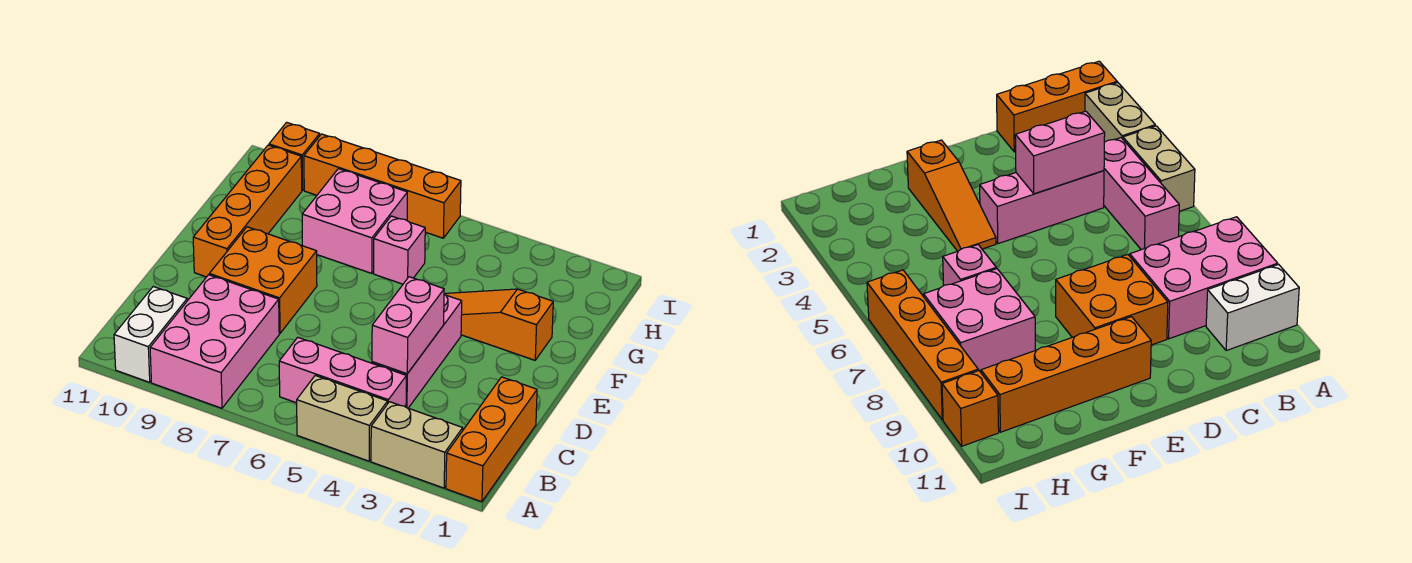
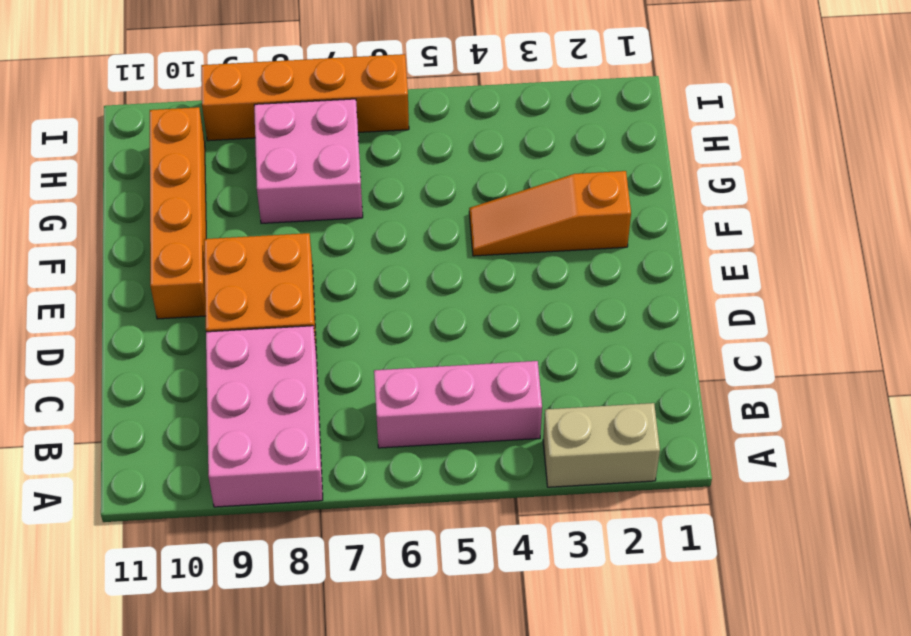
none -> orange 1x3 brick [446,377,537,502]
none -> tan 1x2 brick [297,375,388,461]
none -> white 1x2 brick [114,287,187,382]

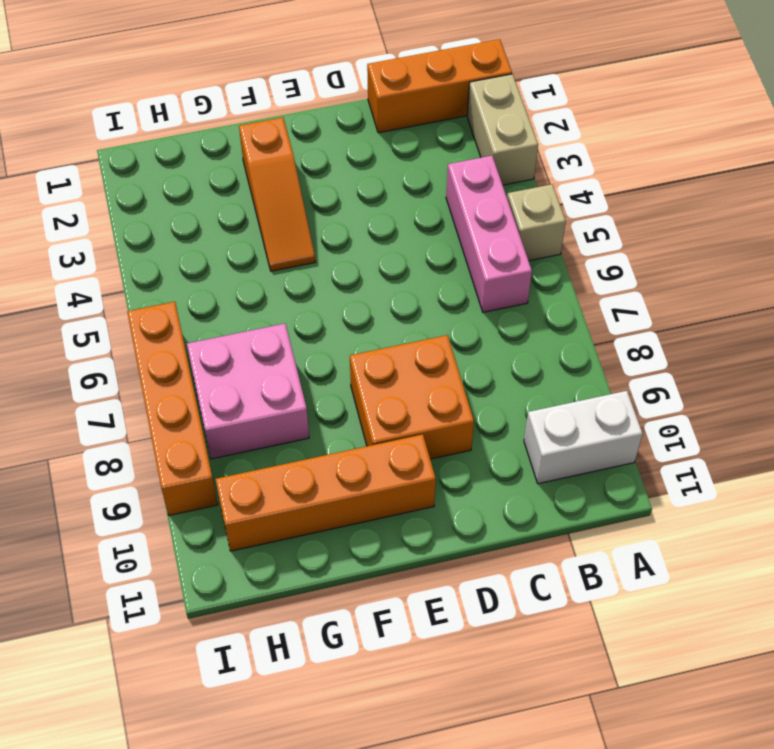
tan 1x1 brick [507,184,566,261] -> tan 1x2 brick [297,375,388,461]
none -> pink 2x3 brick [150,275,279,408]
none -> pink 1x3 brick [372,294,462,408]
none -> pink 1x1 brick [374,216,425,284]

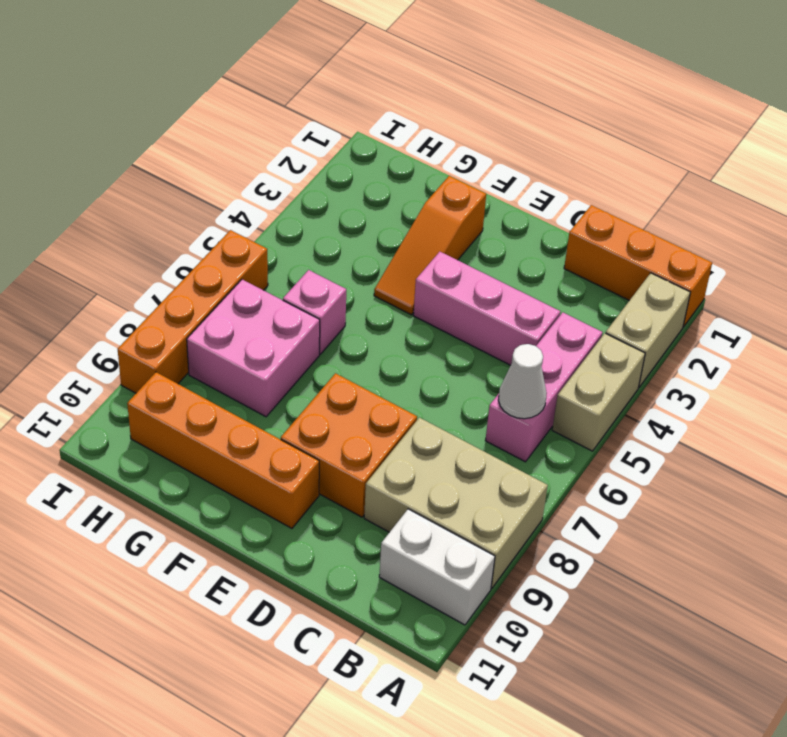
tan 2x3 brick [364,418,548,588] -> pink 2x3 brick [150,275,279,408]
white 1x1 cone [498,344,547,419] -> none
none -> orange 1x1 brick [269,122,320,190]
none -> pink 1x2 brick [372,277,444,374]

